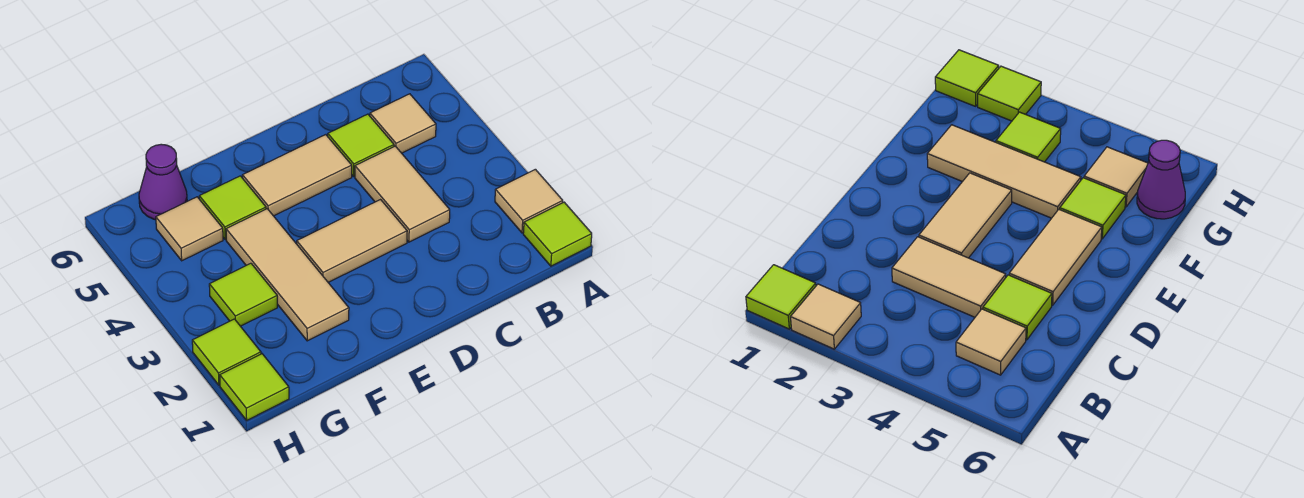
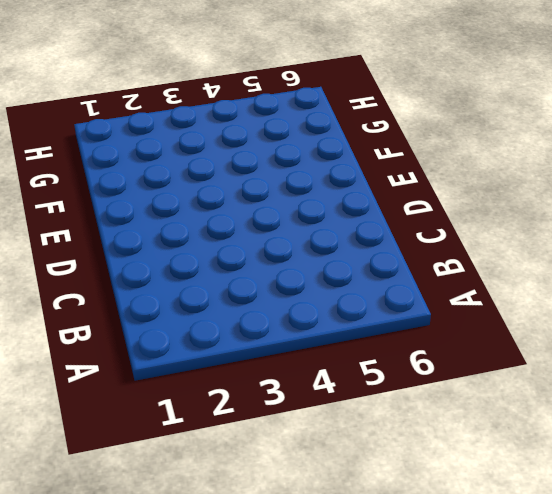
none -> lime 1x1 tile [523,202,592,266]
none -> tan 1x1 tile [495,169,563,233]
none -> tan 1x1 tile [370,94,436,153]

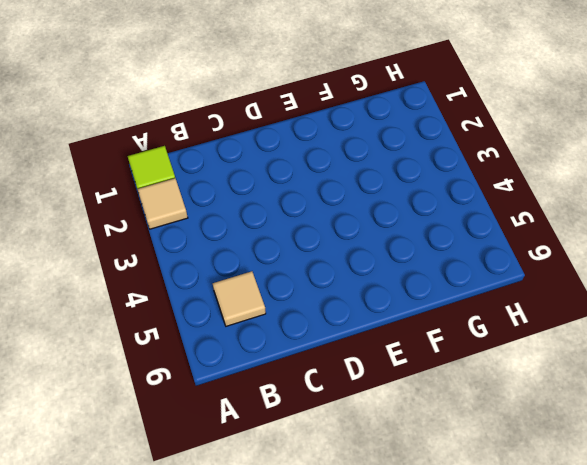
none -> tan 1x2 tile [355,146,450,242]
none -> lime 1x1 tile [328,114,394,176]
none -> tan 1x2 tile [297,200,407,282]

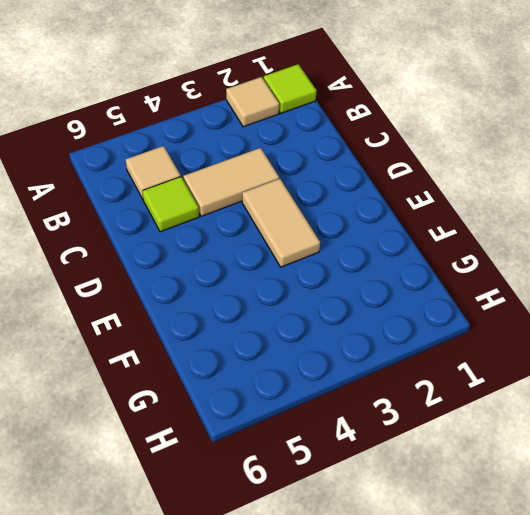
none -> tan 1x2 tile [243,135,352,216]
none -> tan 1x3 tile [226,209,349,341]
none -> lime 1x1 tile [199,176,266,240]

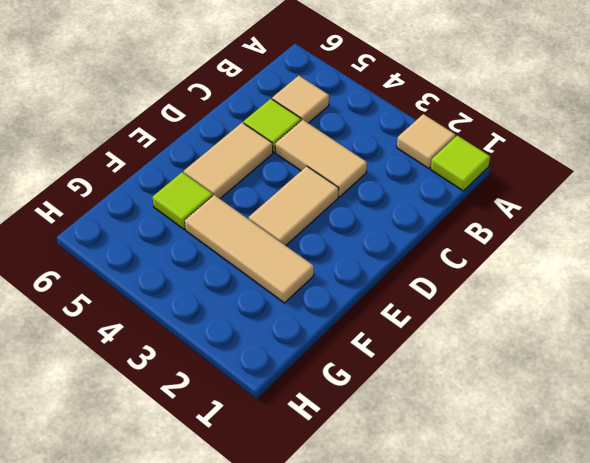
none -> lime 1x1 tile [209,263,277,326]
none -> tan 1x1 tile [156,197,223,261]
none -> purple 1x1 cone [139,144,187,220]

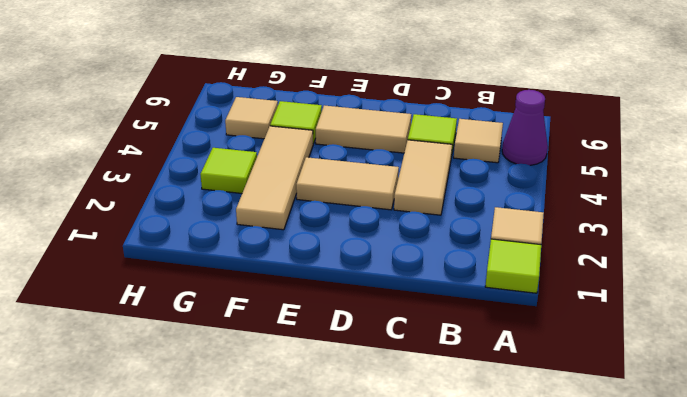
purple 1x1 cone [502,90,548,165] -> purple 1x1 cone moved to [139,144,187,220]
none -> lime 1x1 tile [220,354,289,420]
none -> lime 1x1 tile [192,319,261,385]

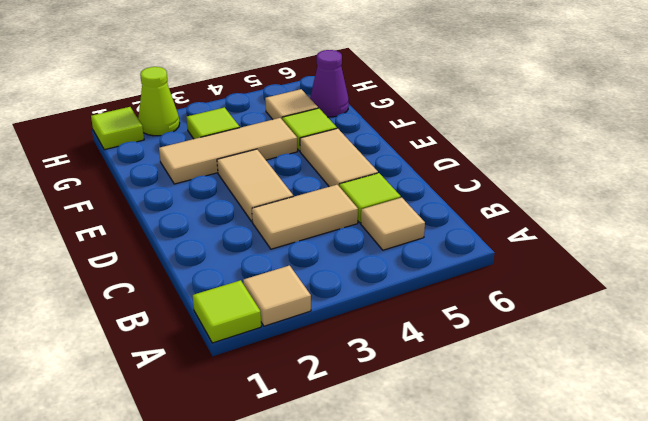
lime 1x1 cone [138,67,180,136] -> lime 1x1 tile [192,319,261,385]

